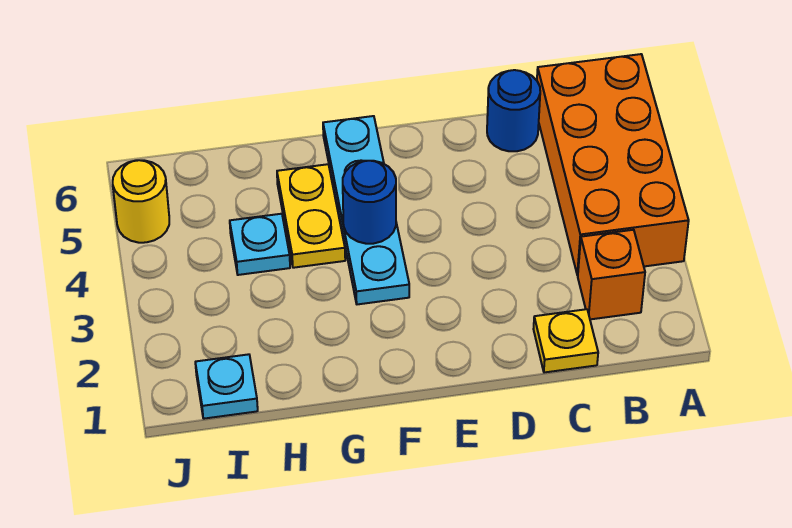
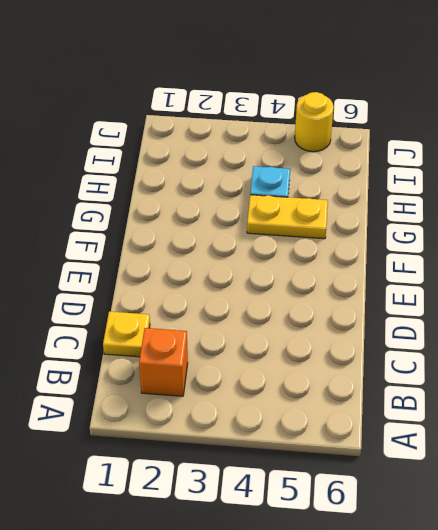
none -> orange 2x4 brick [537,54,689,275]
none -> blue 1x1 round brick [487,70,540,151]

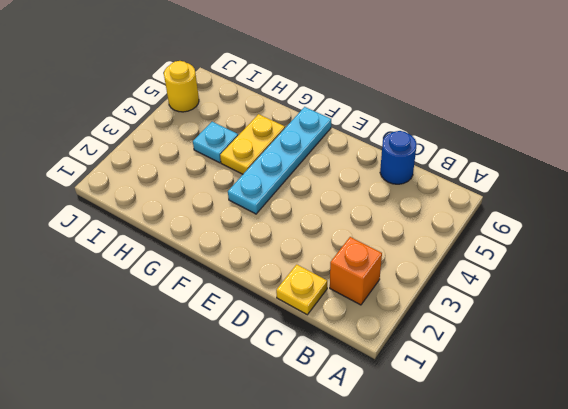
none -> orange 2x4 brick [537,54,689,275]
none -> cyan 1x1 plate [195,354,258,419]

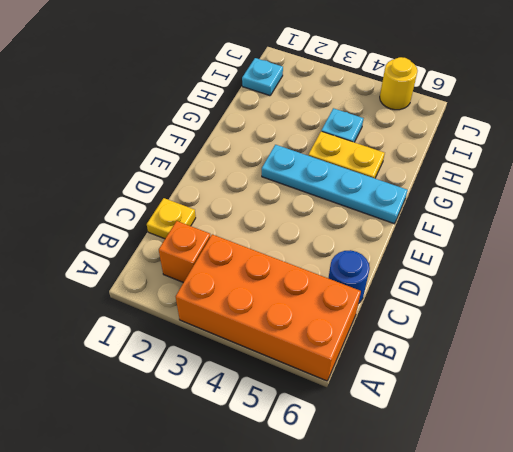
none -> blue 1x1 round brick [343,161,396,244]

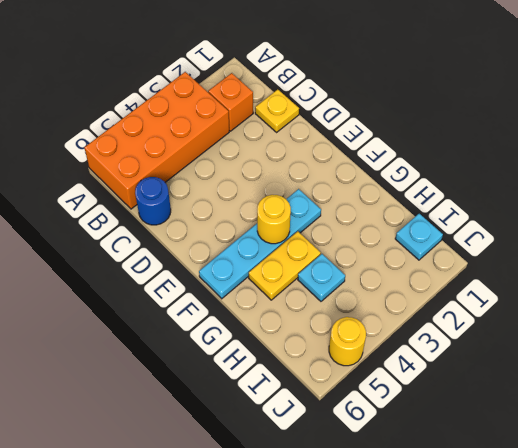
yellow 1x1 round brick [257,195,291,244] -> blue 1x1 round brick [343,161,396,244]

